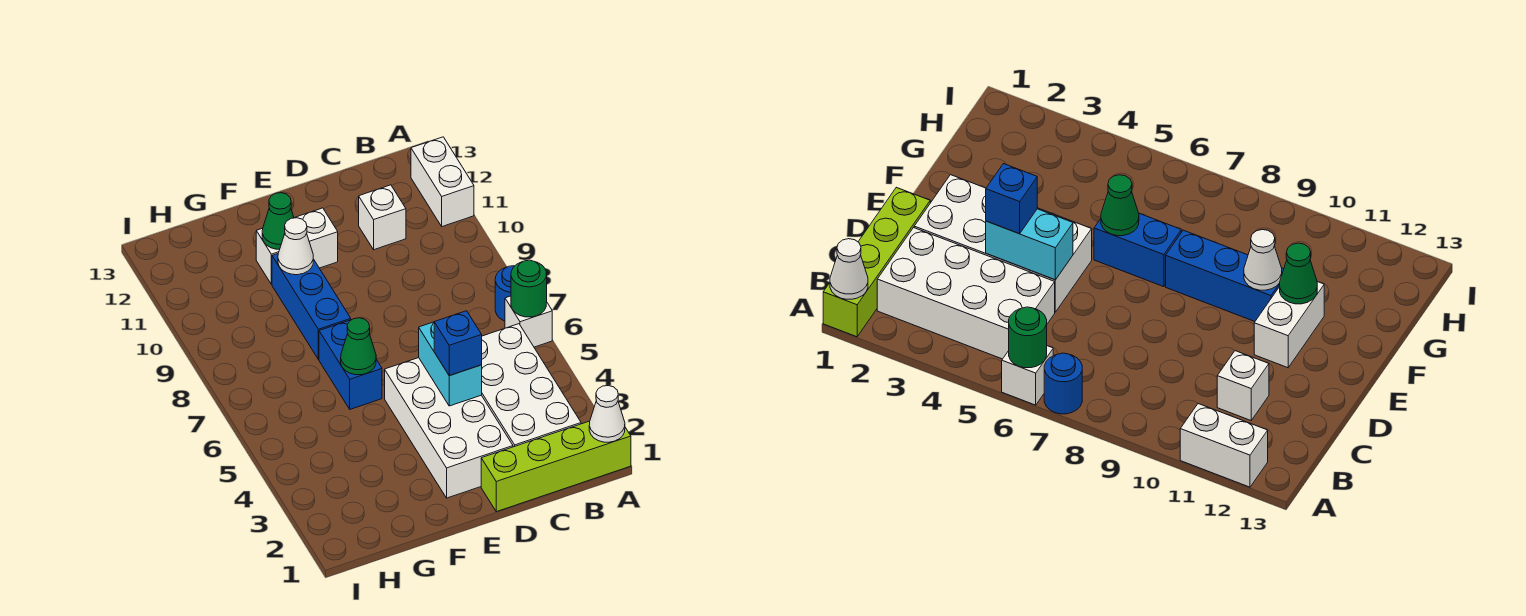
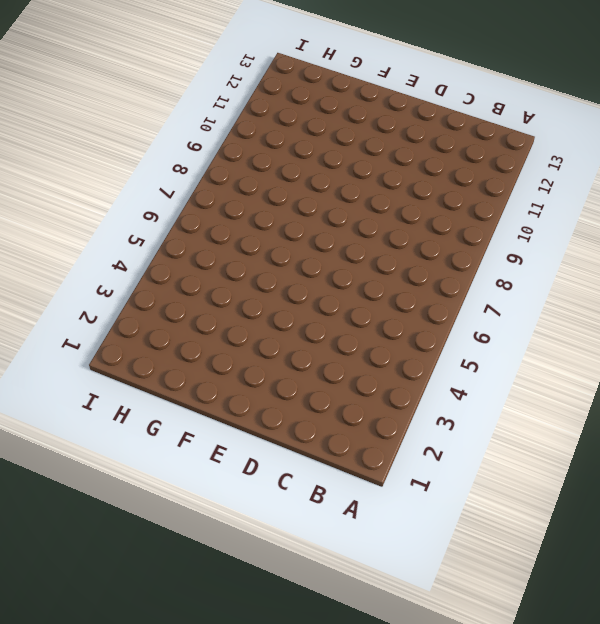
none -> lime 1x4 brick [481,421,631,512]
none -> white 1x1 brick [505,296,552,347]
none -> blue 1x1 round brick [495,266,514,321]

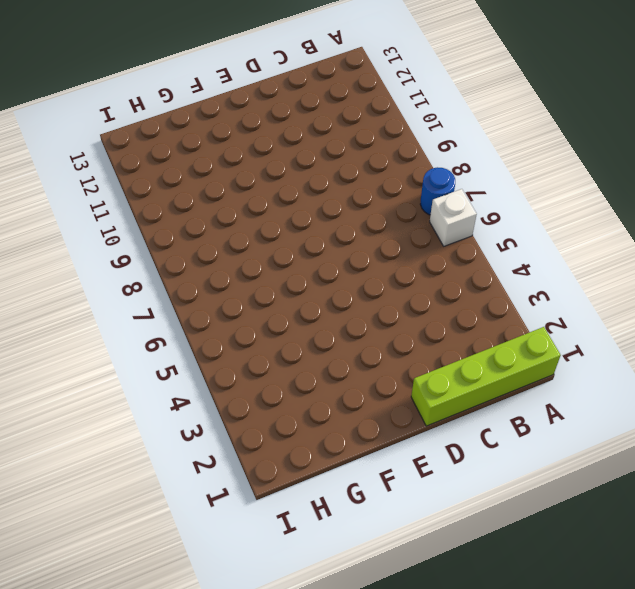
none -> white 1x2 brick [411,137,474,227]
none -> white 2x4 brick [482,324,581,447]
none -> white 1x1 brick [359,185,406,250]

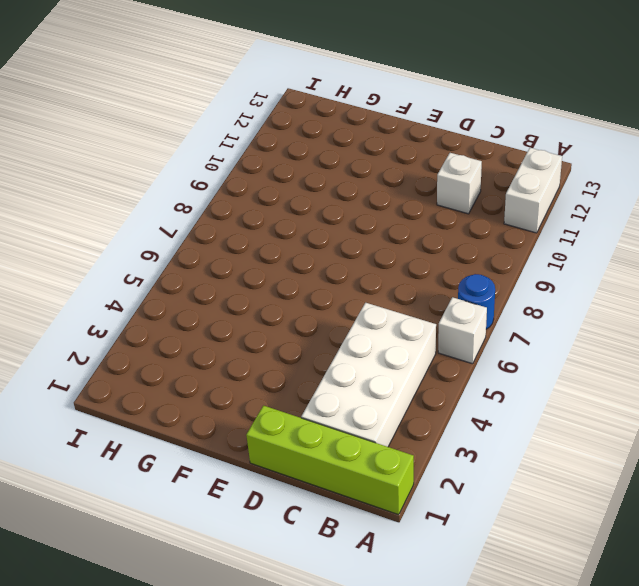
none -> white 2x4 brick [385,358,513,498]
none -> white 1x2 brick [256,208,338,284]
none -> blue 1x2 brick [319,320,382,409]

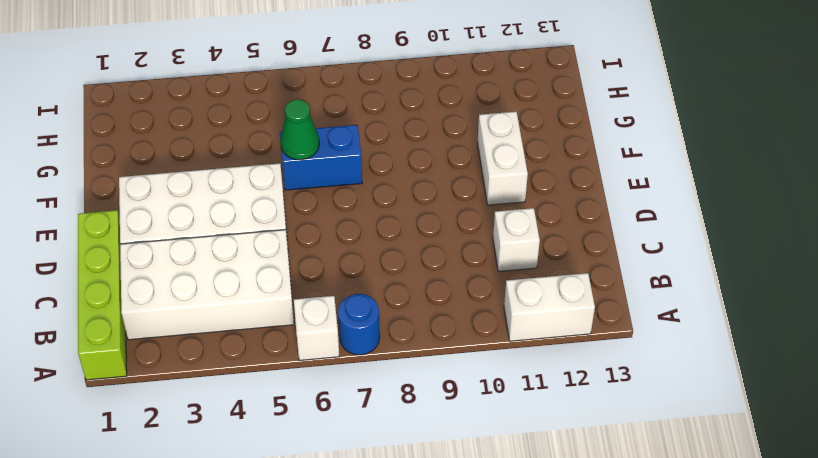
none -> blue 1x3 brick [272,254,351,359]
none -> white 1x1 cone [589,386,625,442]
none -> green 1x1 round brick [511,260,547,317]

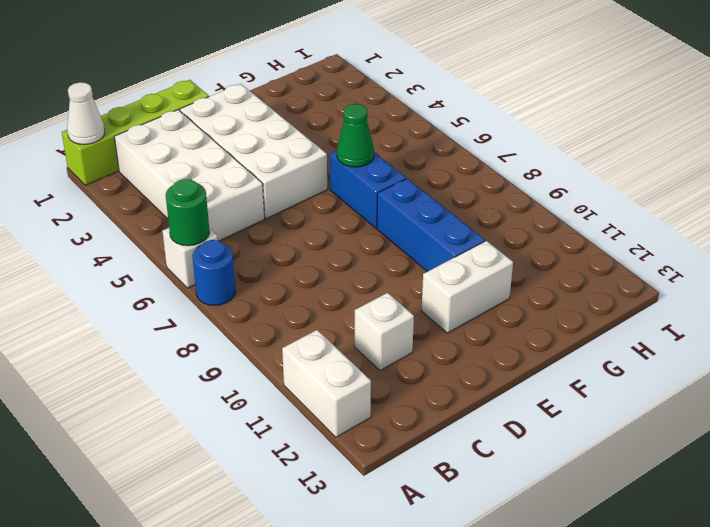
none -> cyan 1x2 brick [419,322,482,406]
none -> white 1x1 cone [278,218,313,275]
none -> green 1x1 cone [262,193,294,249]

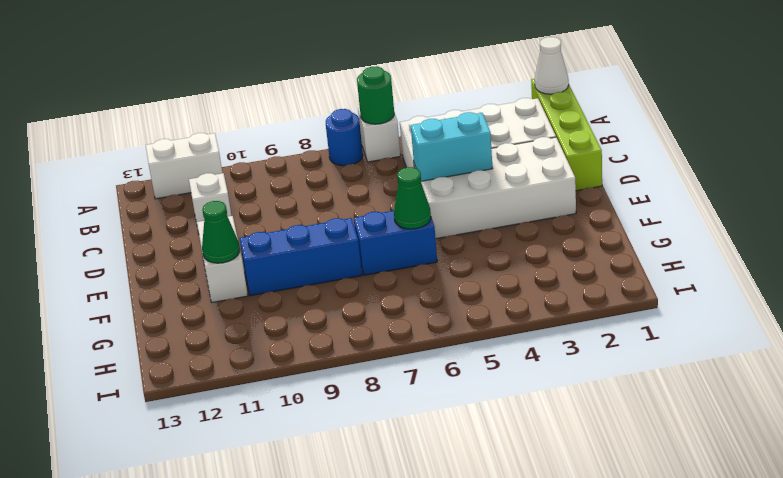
none -> white 1x1 cone [278,218,313,275]
none -> blue 1x1 brick [434,311,482,376]

